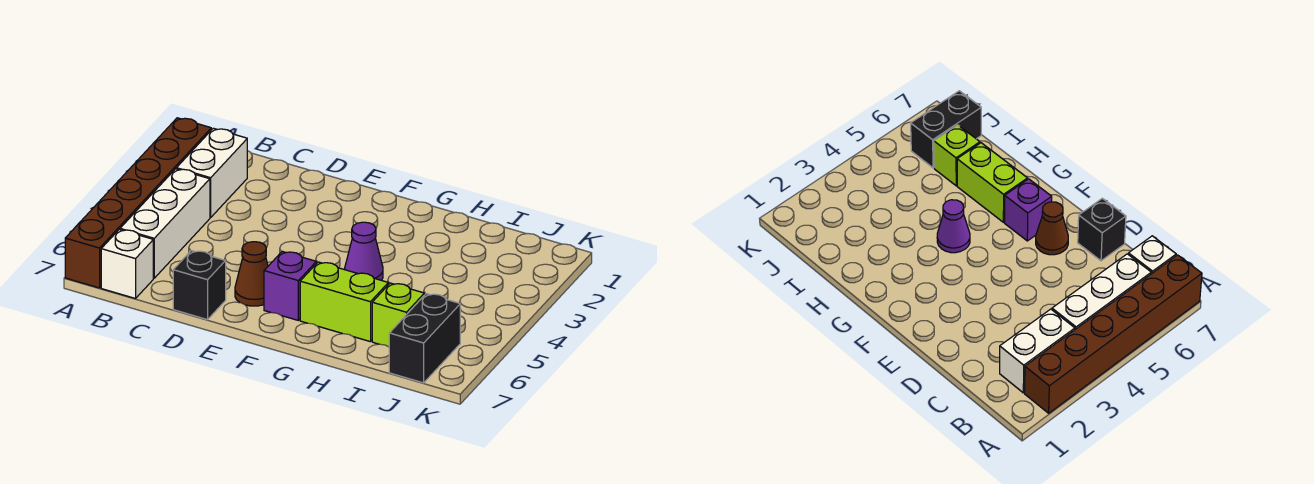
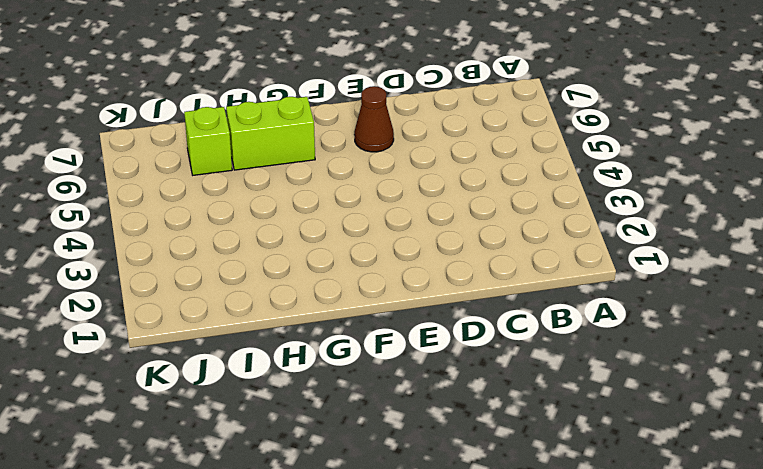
none -> brown 1x6 brick [65,118,211,288]
none -> white 1x2 brick [176,128,247,218]

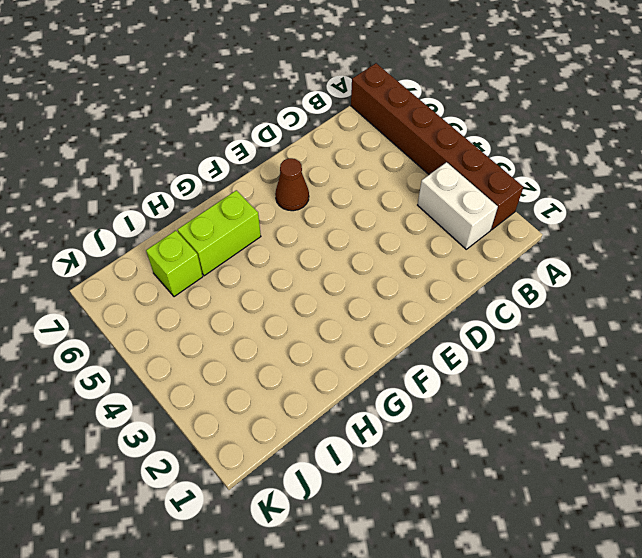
none -> white 1x3 brick [120,169,210,278]
none -> white 1x1 brick [101,229,153,299]

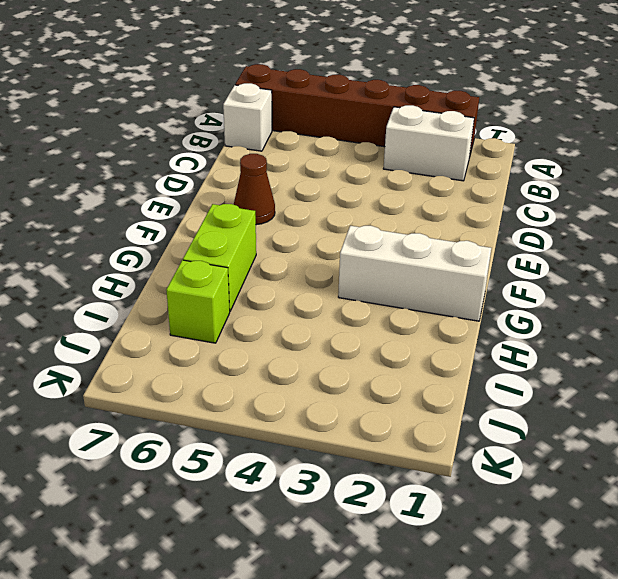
white 1x3 brick [338,225,491,321] -> white 1x3 brick moved to [120,169,210,278]
none -> black 1x1 brick [173,251,226,320]
none -> purple 1x1 brick [264,251,316,320]

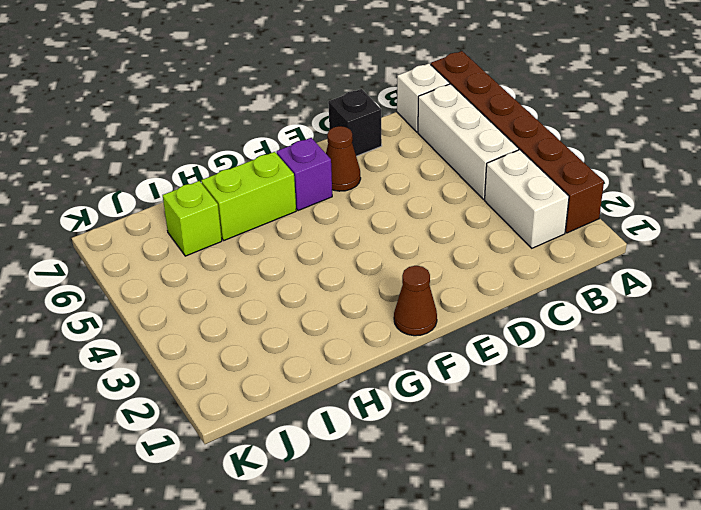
brown 1x1 cone [394,266,437,336] -> none
none -> purple 1x1 cone [345,222,383,280]
none -> black 1x2 brick [389,294,460,383]

